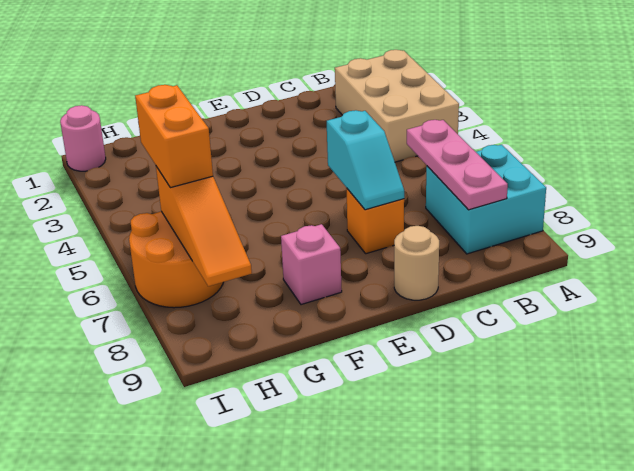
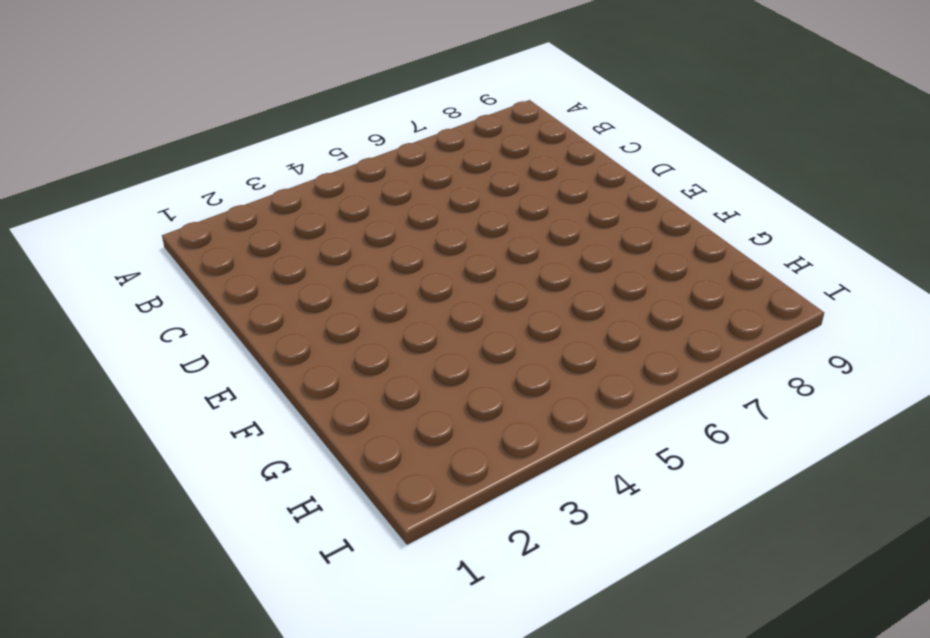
none -> tan 2x3 brick [335,50,459,162]
none -> cyan 2x2 brick [426,145,546,254]

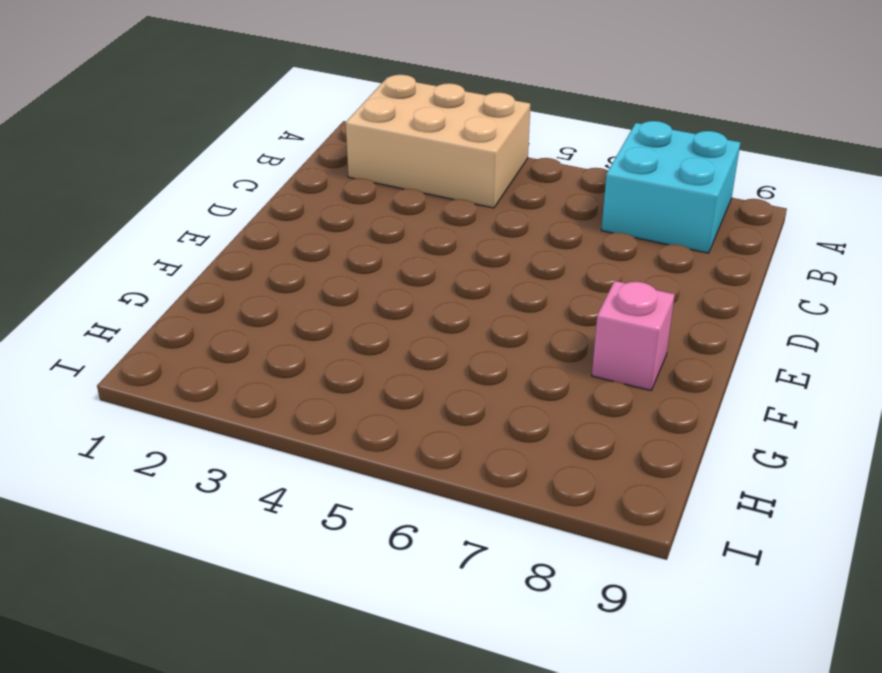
none -> orange 1x1 brick [346,188,404,254]
none -> tan 1x1 round brick [394,226,439,300]

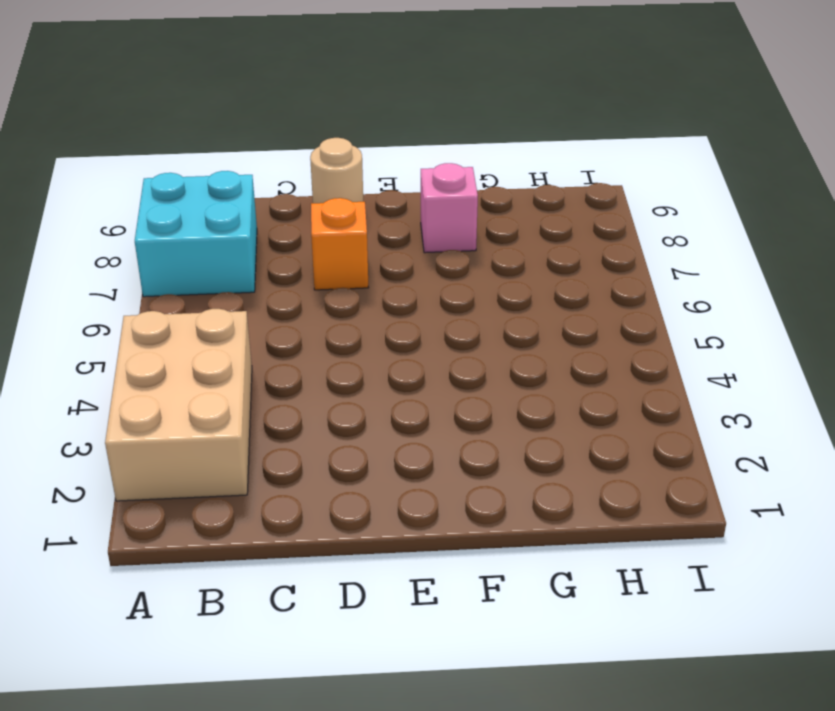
none -> orange 2x2 round brick [129,211,223,308]
none -> pink 1x1 round brick [60,105,106,171]

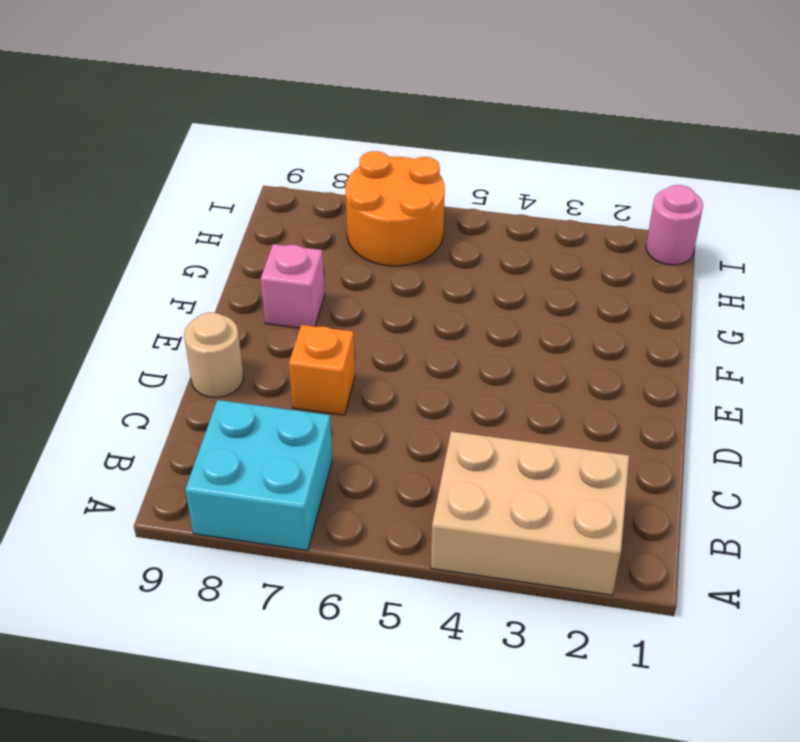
none -> pink 1x3 plate [407,120,508,210]
none -> cyan 1x2 slope [327,110,404,210]

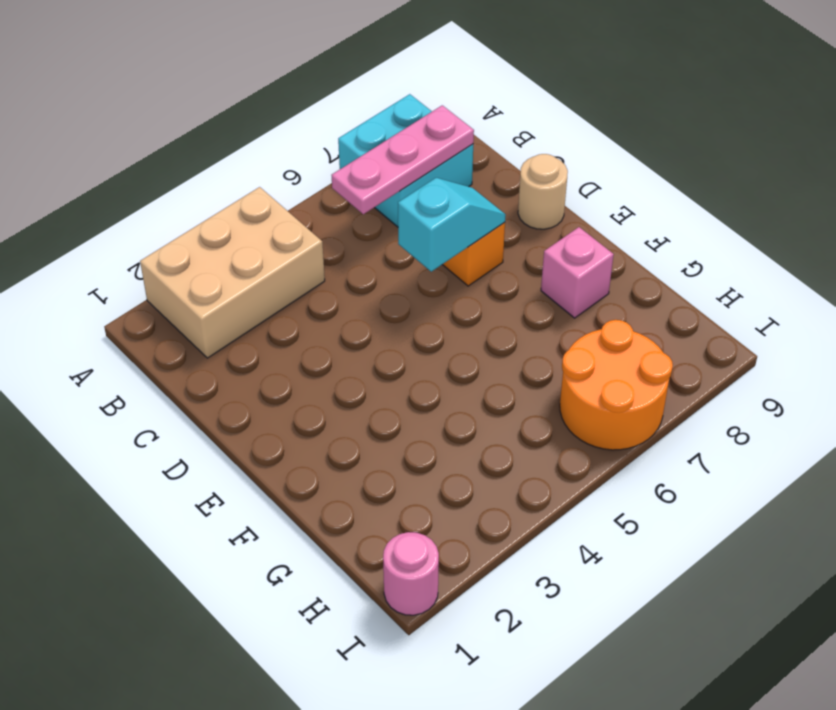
none -> orange 1x3 slope [156,167,252,286]
none -> orange 1x2 brick [135,85,213,188]

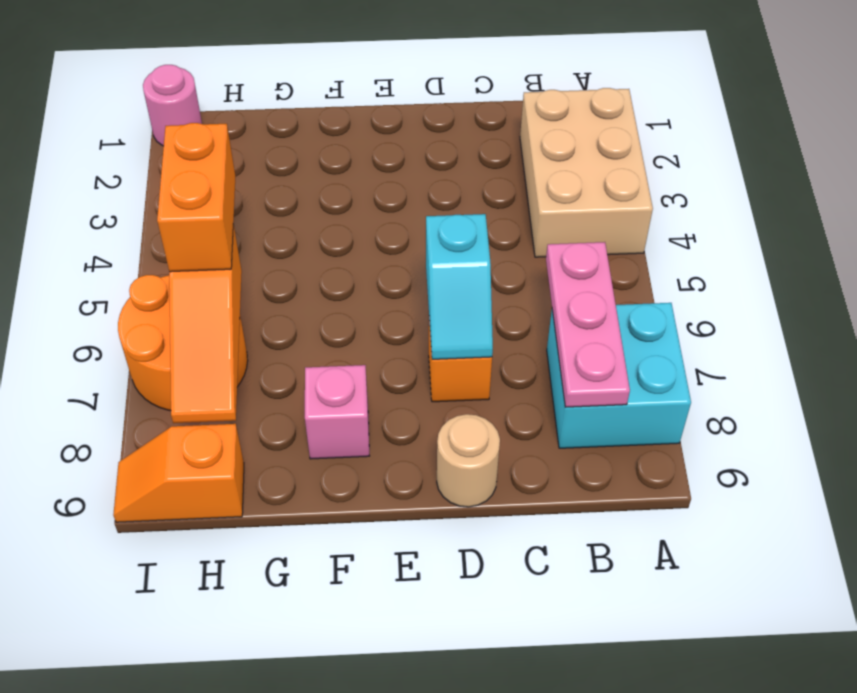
orange 1x2 slope [113,424,244,522] -> none

